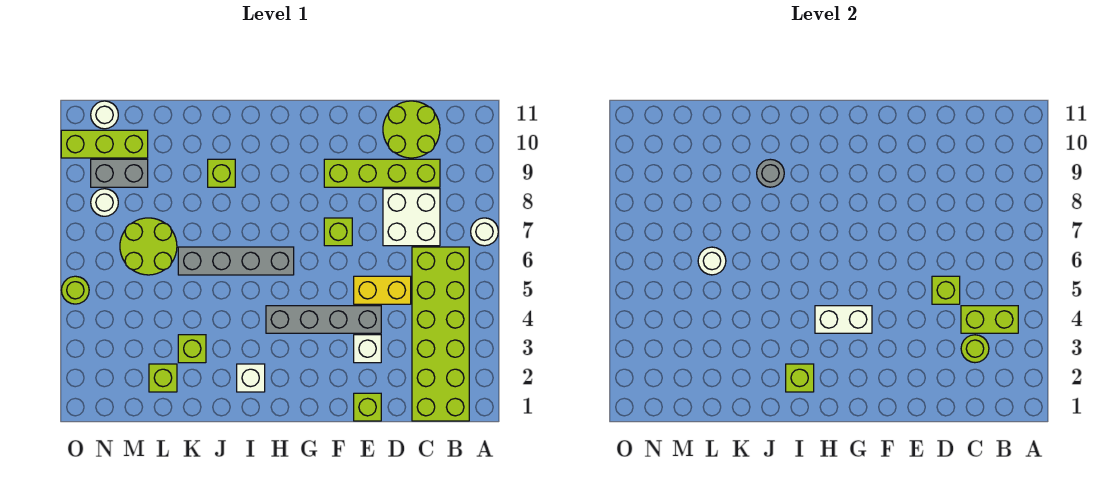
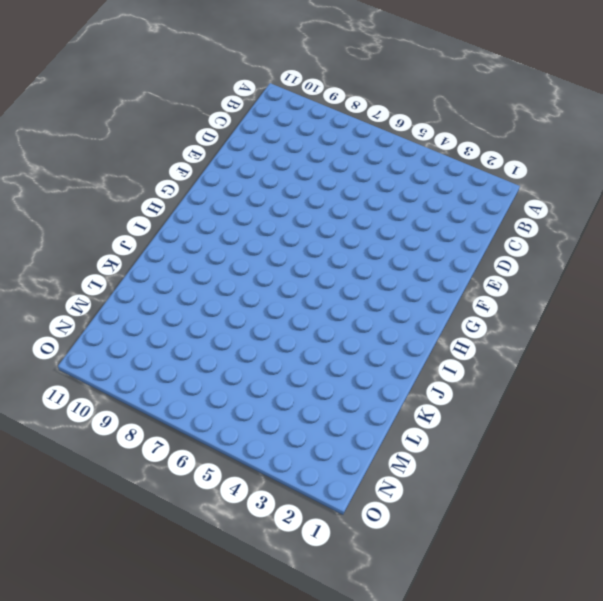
none -> white 1x1 round brick [471,218,498,246]
none -> lime 2x6 brick [412,247,469,421]
none -> white 2x2 brick [383,189,440,246]

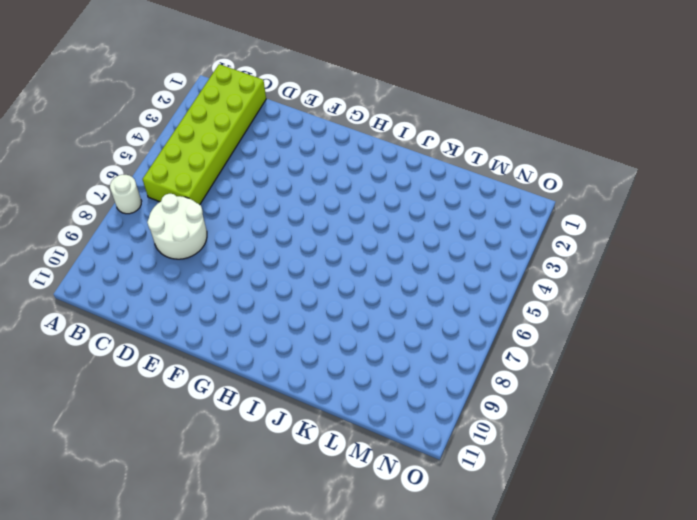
white 2x2 round brick [147,194,207,259] -> white 2x2 brick [383,189,440,246]
none -> lime 1x4 brick [324,159,440,187]
none -> lime 2x2 round brick [383,101,440,158]
none -> yellow 1x2 brick [354,276,411,304]

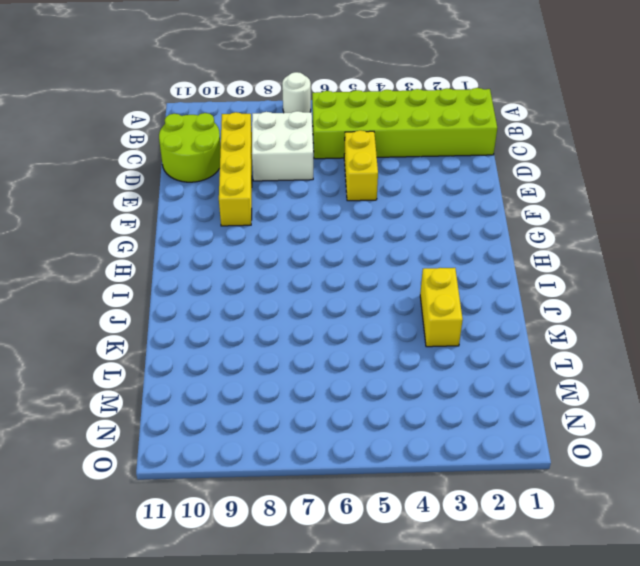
yellow 1x4 brick [219,112,252,226] -> lime 1x4 brick [324,159,440,187]
yellow 1x2 brick [420,268,463,347] -> lime 1x1 brick [178,335,206,363]
none -> lime 1x1 brick [354,393,381,421]
none -> white 1x1 brick [354,335,381,363]
none -> grey 1x4 brick [266,306,381,333]

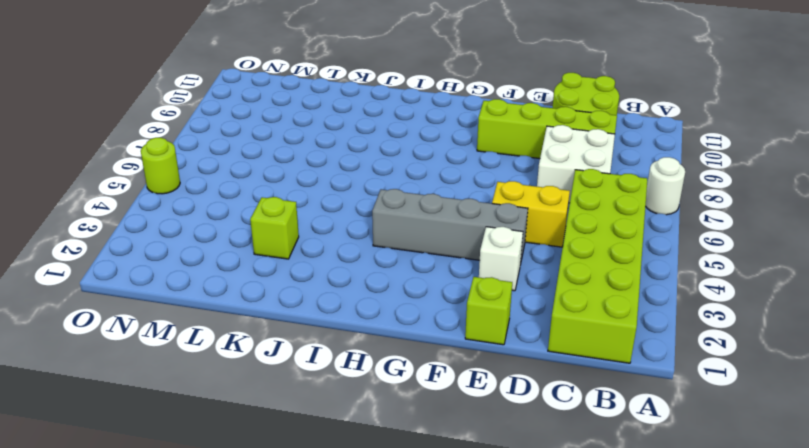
none -> lime 1x1 brick [324,218,352,246]
none -> grey 1x4 brick [178,247,294,275]
none -> white 1x1 brick [237,364,265,392]

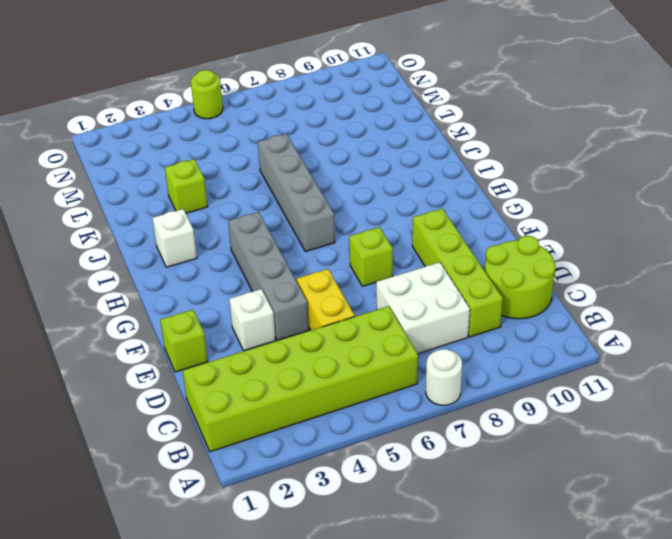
none -> lime 1x1 brick [208,159,235,187]
none -> lime 1x1 brick [149,364,177,392]
none -> lime 2x2 round brick [120,218,177,275]

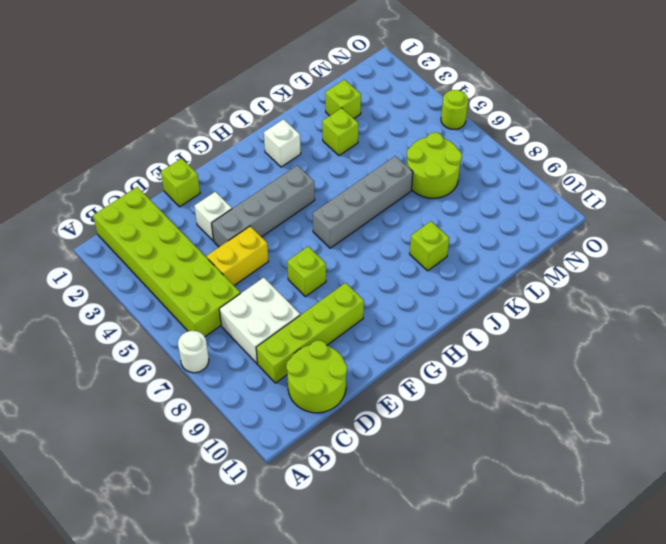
none -> grey 1x2 brick [91,159,148,187]
none -> lime 1x3 brick [61,130,148,158]
none -> white 1x1 round brick [91,189,118,216]

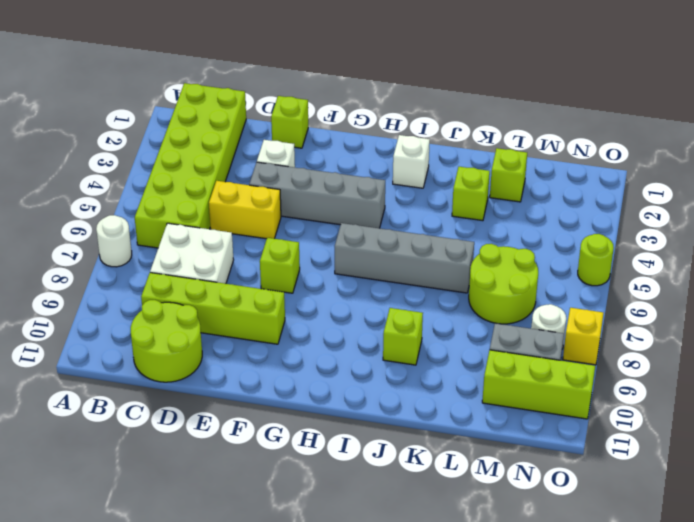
yellow 1x1 brick [563,308,603,365] -> none
none -> white 1x1 round brick [91,101,118,129]
none -> lime 1x2 brick [961,306,1018,333]
none -> lime 1x1 round brick [961,335,989,363]

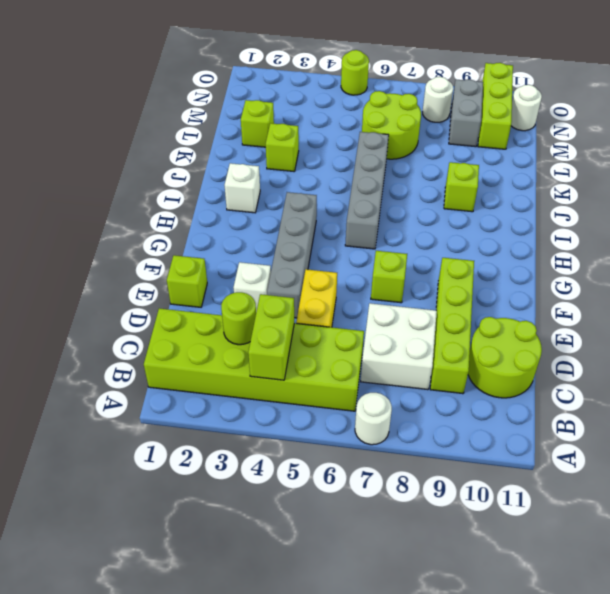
none -> lime 1x1 brick [932,276,960,304]
none -> white 1x2 brick [815,306,872,333]
none -> lime 1x1 brick [786,364,814,392]

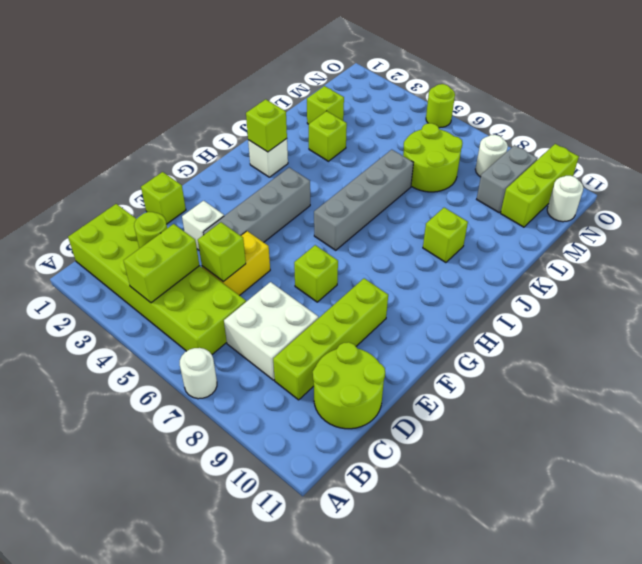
none -> white 1x2 brick [815,306,872,333]
none -> grey 1x1 round brick [757,159,784,187]
none -> white 1x1 round brick [698,247,726,275]

